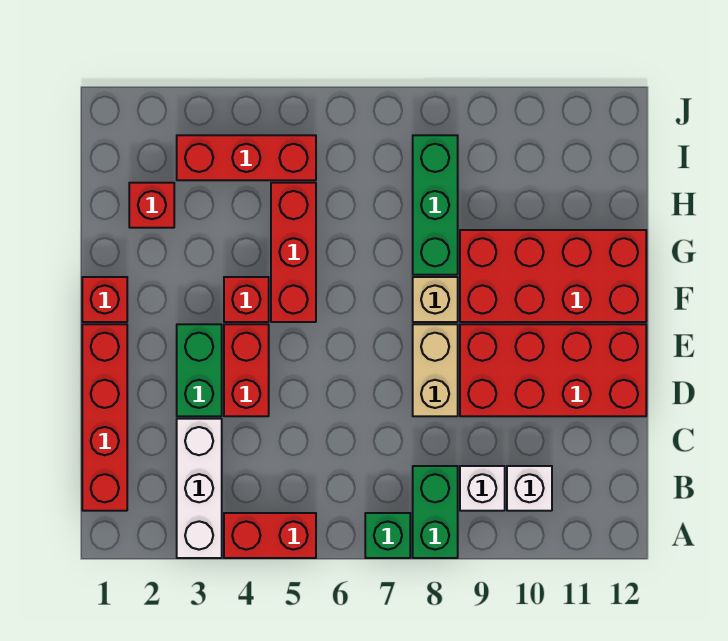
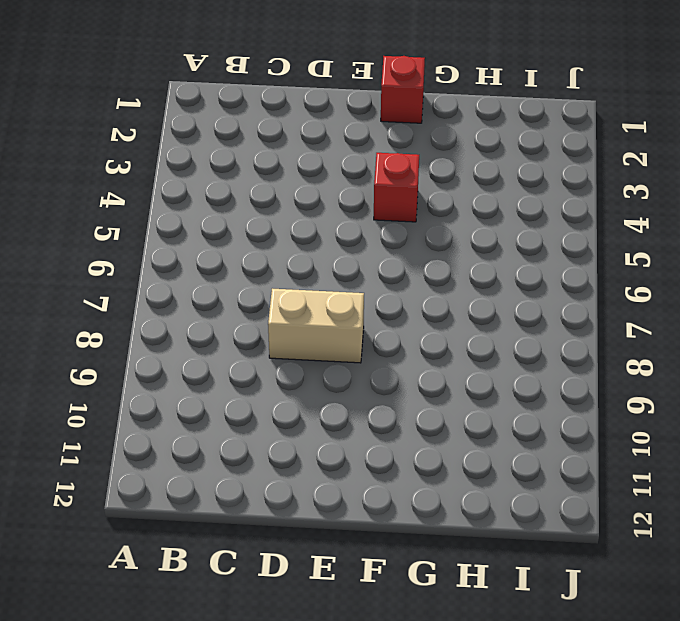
none -> white 1x3 brick [177,419,222,558]
none -> red 1x2 brick [224,513,316,558]
none -> green 1x1 brick [365,513,410,558]

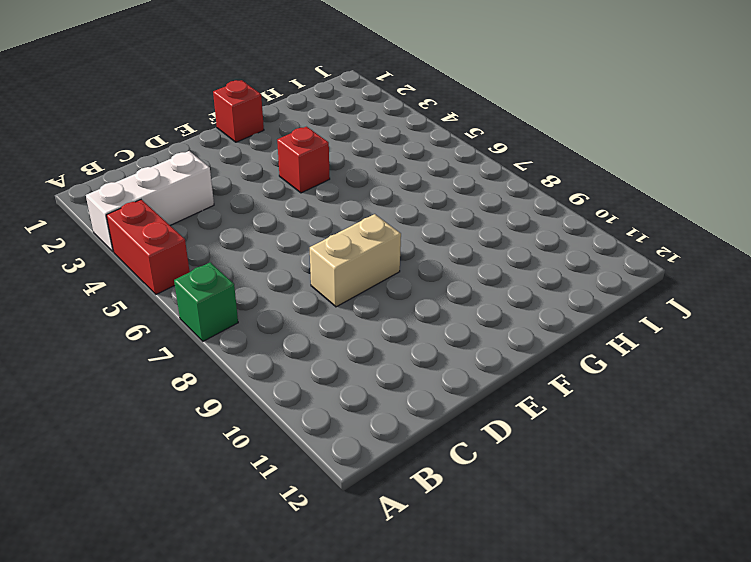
none -> green 1x2 brick [413,466,458,558]
none -> red 1x4 brick [82,324,127,511]
none -> white 1x1 brick [460,466,505,511]

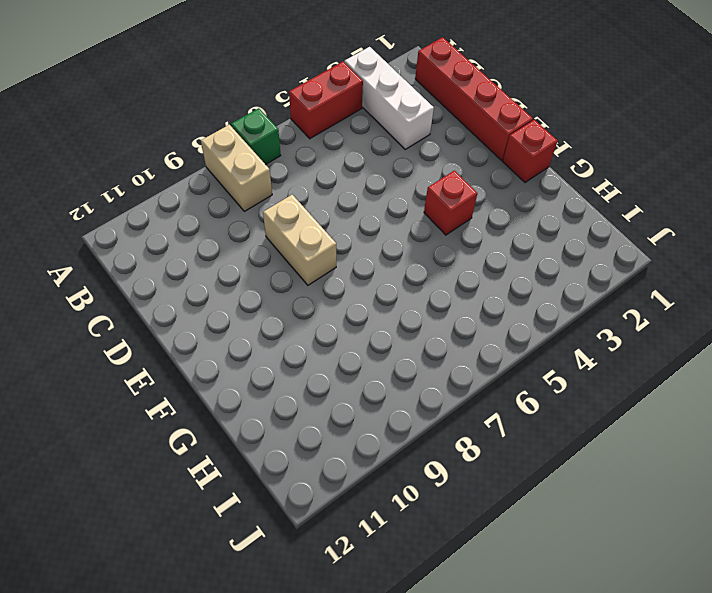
tan 1x2 brick [201,125,272,211] -> green 1x2 brick [413,466,458,558]
none -> white 1x1 brick [460,466,505,511]
none -> white 1x1 brick [507,466,552,511]
none -> green 1x2 brick [177,324,222,416]

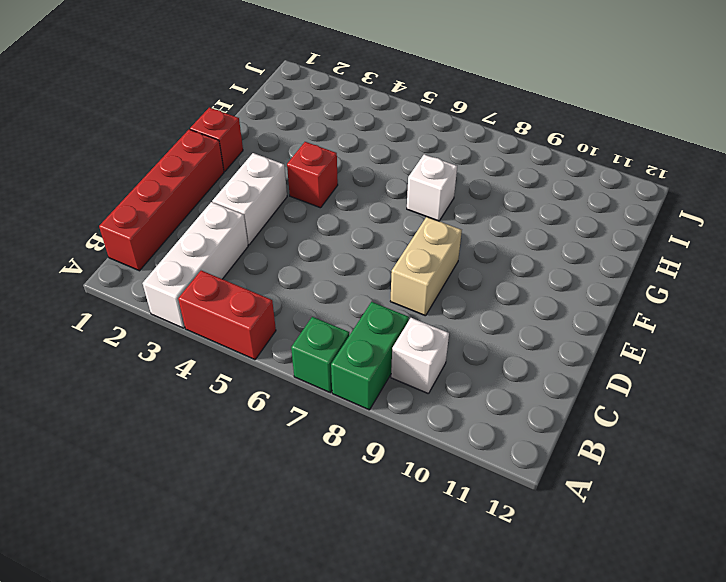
white 1x2 brick [212,153,287,245] -> green 1x2 brick [177,324,222,416]
white 1x1 brick [407,154,457,221] -> white 1x1 brick moved to [507,466,552,511]
none -> red 1x2 brick [224,324,269,416]
none -> red 2x4 brick [460,324,646,416]
none -> red 1x3 brick [271,183,316,322]

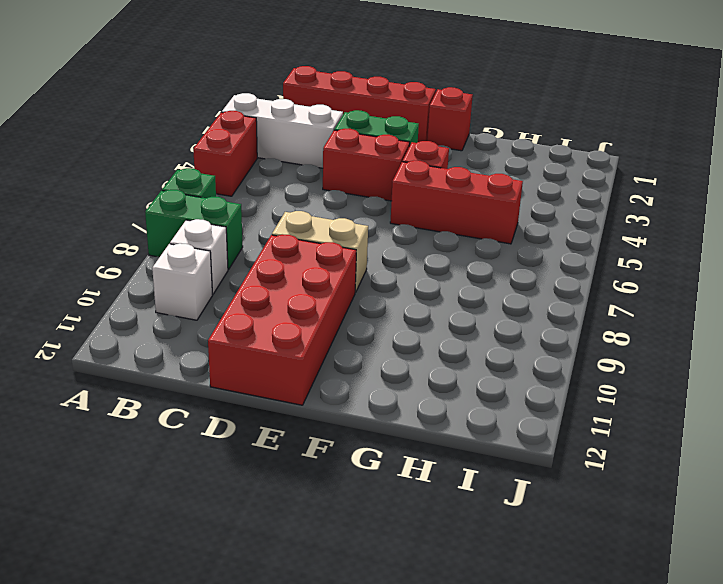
none -> tan 1x1 brick [413,277,458,322]
none -> red 2x4 brick [460,230,646,322]
none -> green 1x3 brick [413,135,458,275]

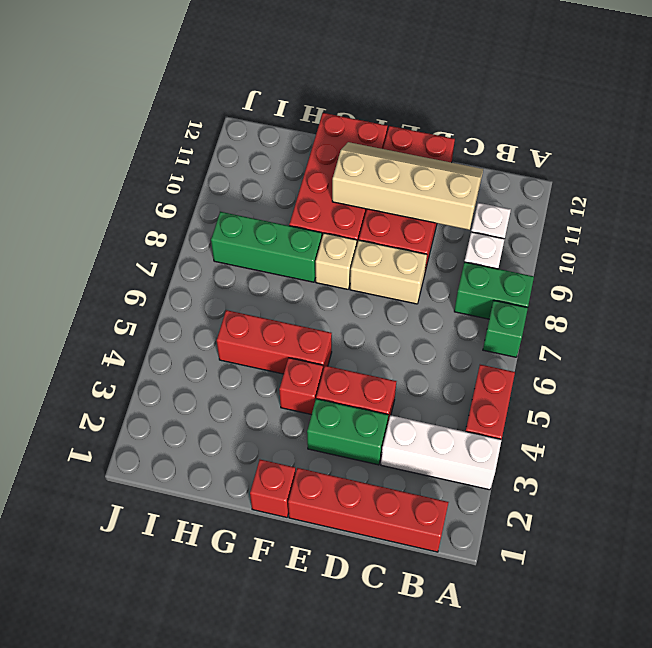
tan 2x4 slope [332,142,483,230] -> none
none -> red 1x1 brick [129,183,174,228]
none -> red 1x3 brick [177,135,316,180]

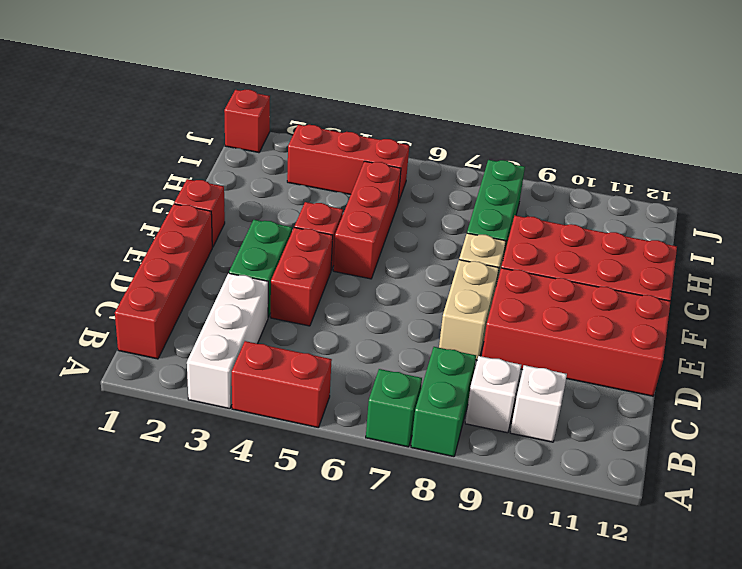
red 1x1 brick [224,90,270,153] -> red 1x1 brick moved to [129,183,174,228]

